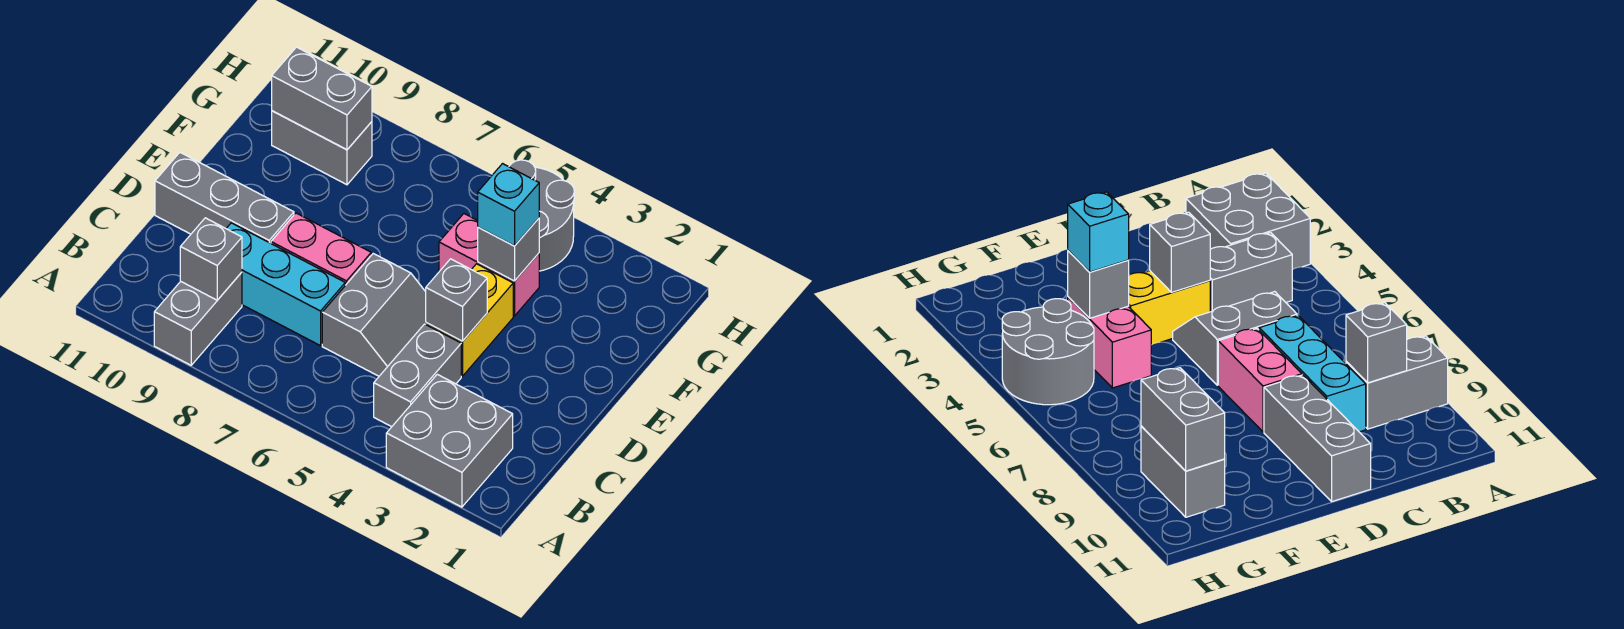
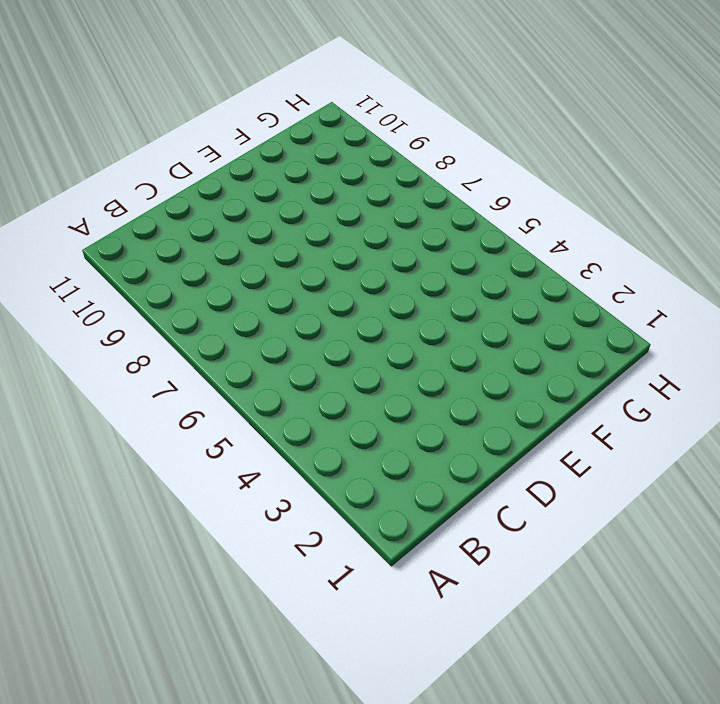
none -> grey 2x2 brick [386,374,513,507]
none -> grey 1x2 brick [154,272,242,365]
none -> grey 1x2 brick [374,324,461,427]

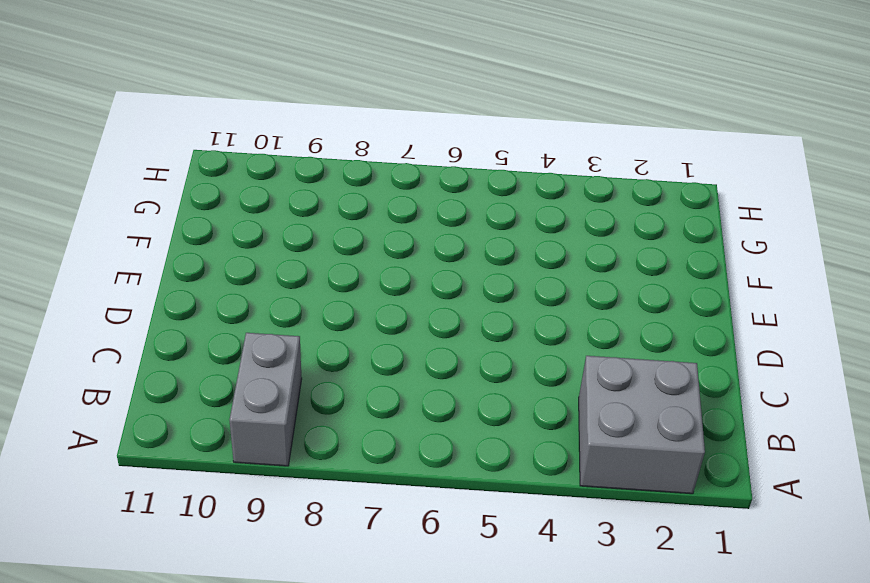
none -> grey 1x2 brick [374,324,461,427]
none -> grey 2x2 slope [322,254,426,376]
none -> cyan 1x3 brick [226,223,345,346]

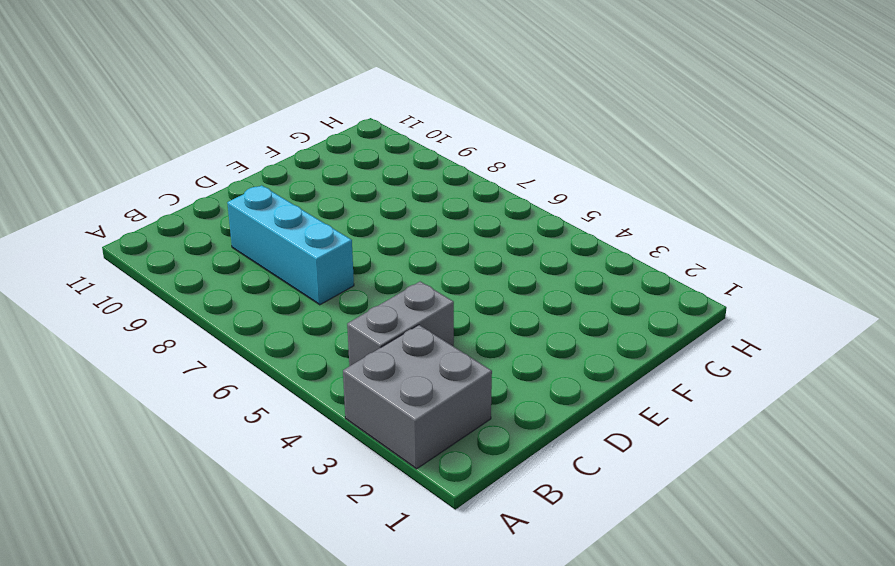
none -> grey 1x2 brick [154,272,242,365]
none -> grey 2x2 slope [322,254,426,376]
none -> yellow 1x2 brick [426,264,513,376]

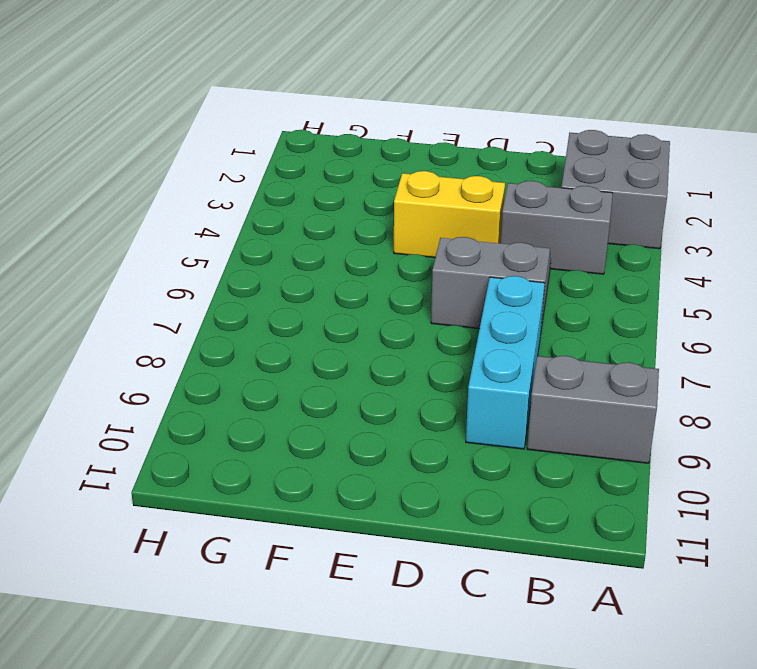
none -> pink 1x2 brick [271,213,371,285]
none -> grey 1x3 brick [155,153,294,243]
none -> pink 1x2 brick [439,214,539,316]

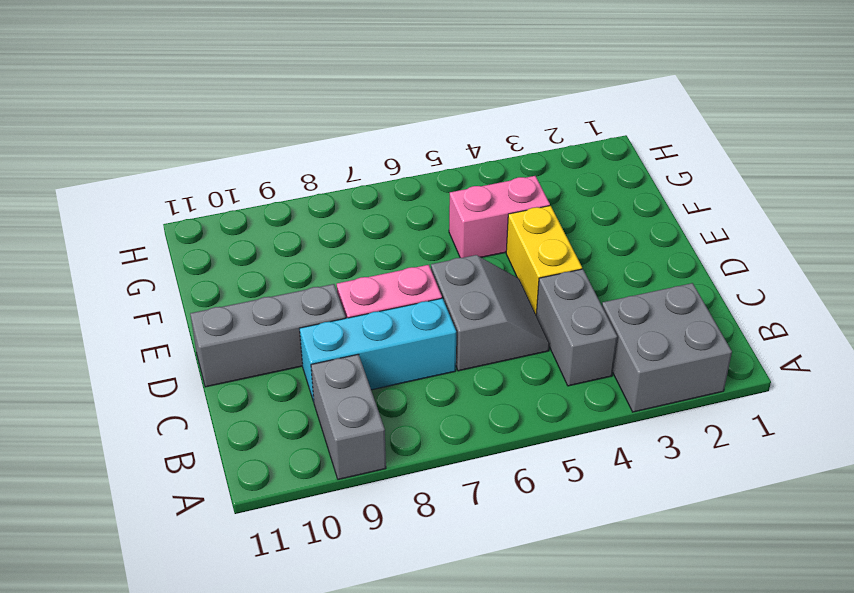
none -> grey 2x2 round brick [509,160,574,271]
none -> grey 1x2 brick [272,111,372,185]
none -> grey 1x1 brick [180,218,242,300]

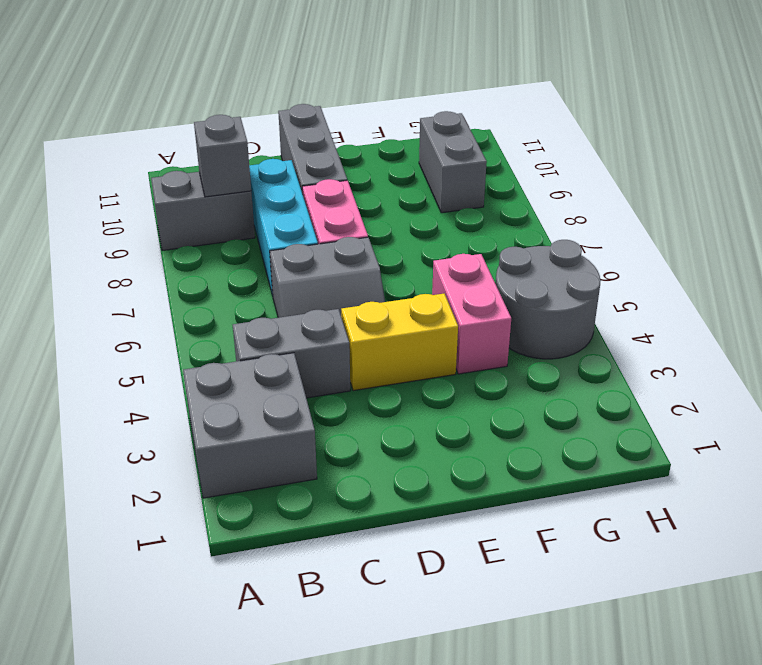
none -> grey 1x1 brick [426,259,487,341]
none -> grey 1x1 brick [478,218,539,281]
none -> grey 1x2 brick [272,47,372,150]

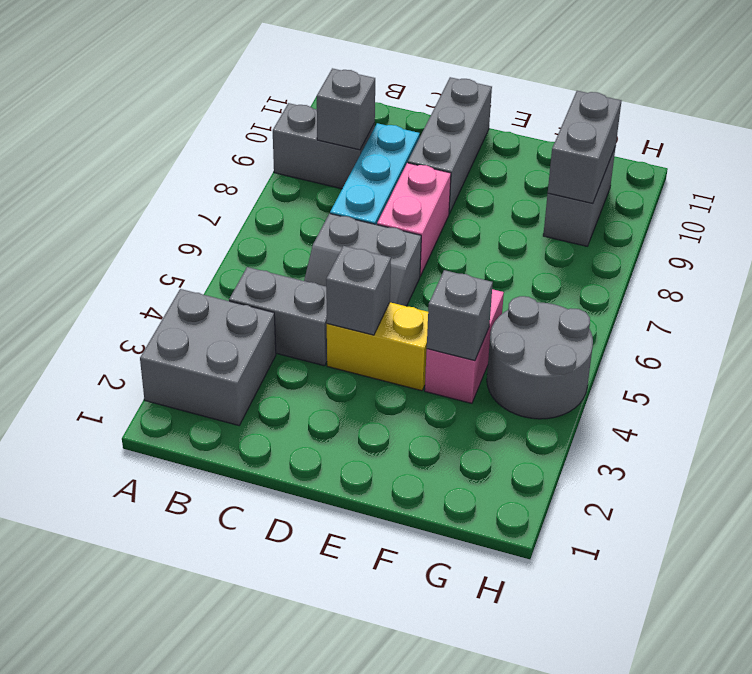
none -> cyan 1x1 brick [478,164,539,246]

